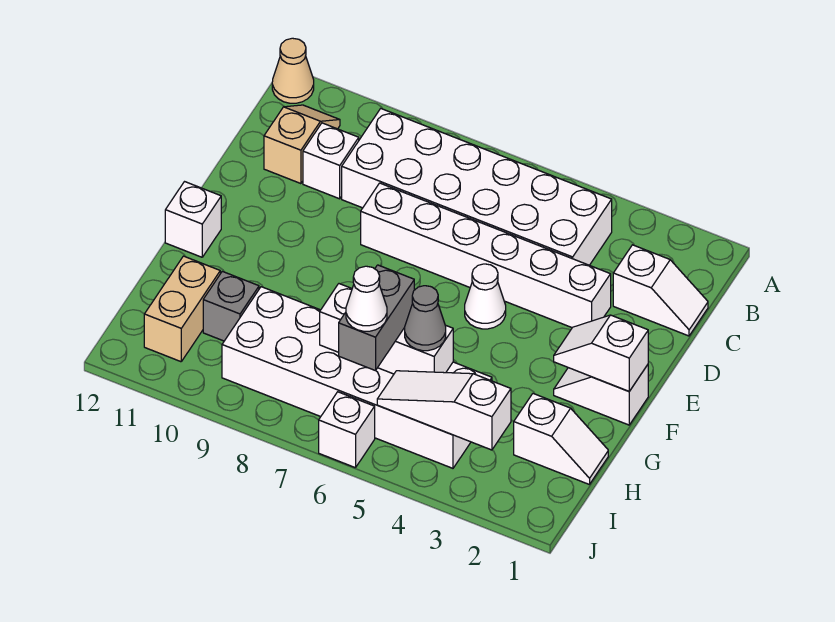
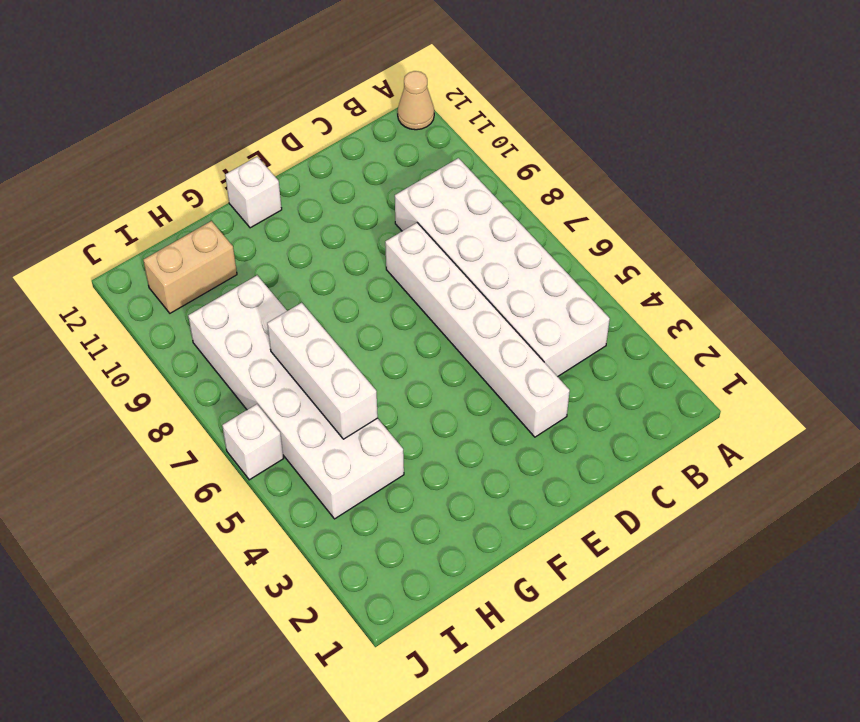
none -> tan 1x2 slope [264,105,340,184]
none -> white 1x2 slope [613,245,708,336]
none -> white 1x1 brick [303,123,359,199]

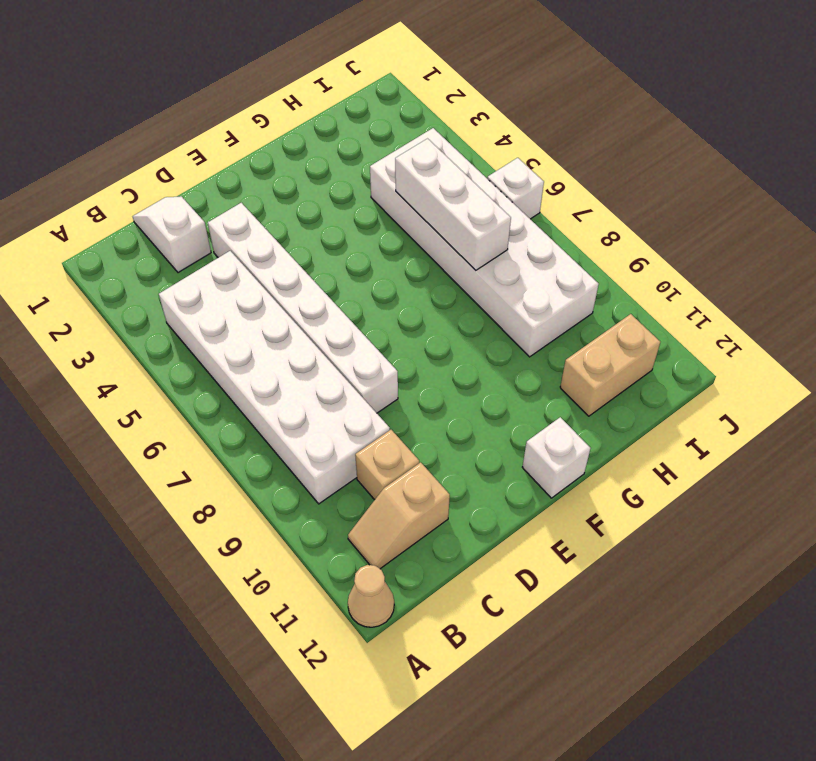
tan 1x1 brick [355,430,419,500] -> white 1x1 brick [303,123,359,199]
none -> white 1x1 cone [465,264,506,329]
none -> white 1x2 slope [554,365,648,425]
none -> white 1x2 slope [514,394,608,485]

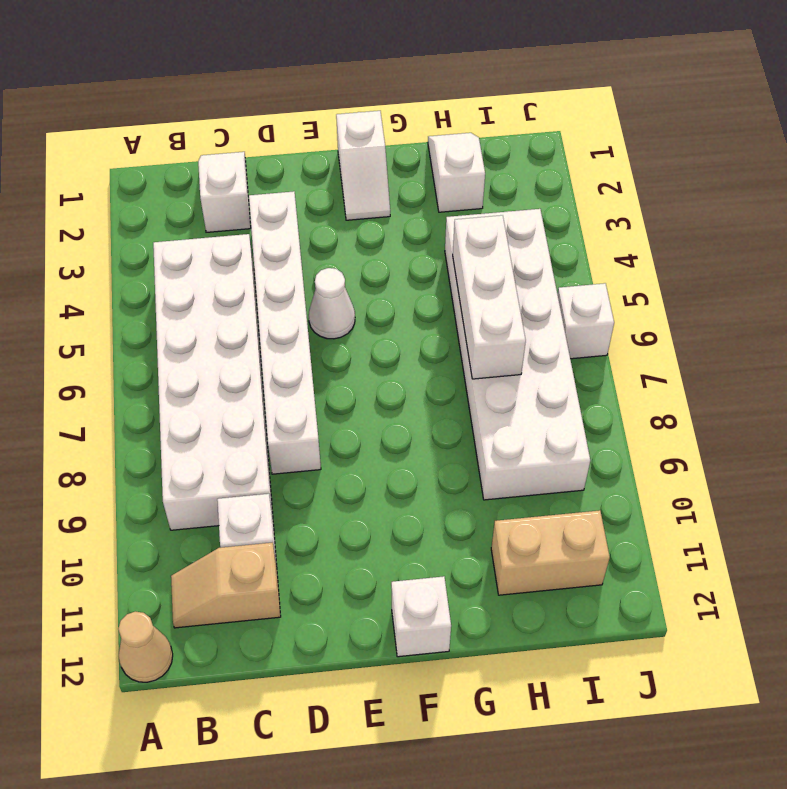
none -> grey 1x1 brick [203,271,259,341]
none -> white 1x2 slope [554,315,648,391]
none -> white 1x3 slope [377,371,511,450]

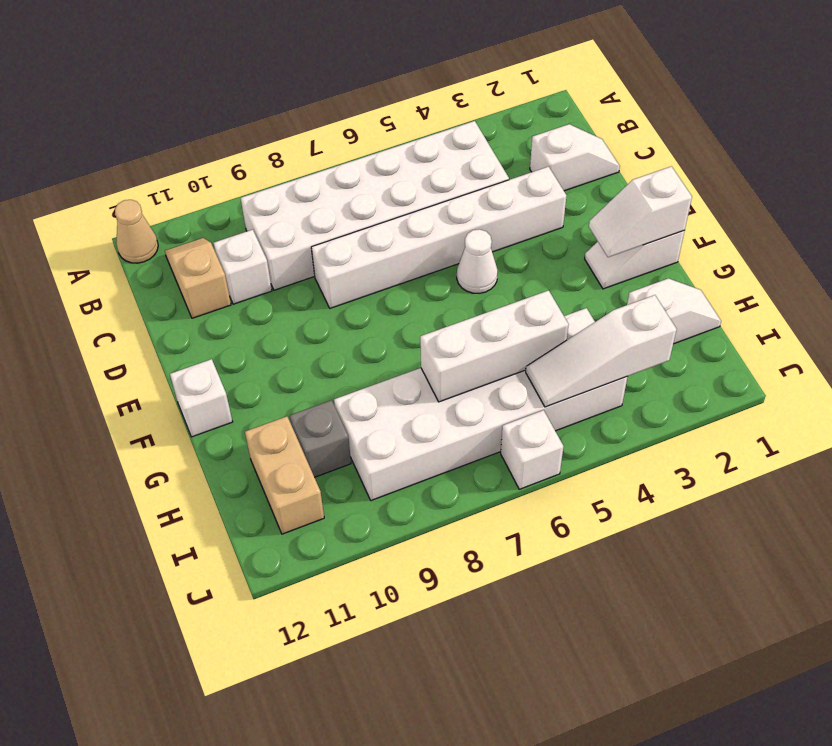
none -> grey 1x1 cone [405,286,446,351]
none -> grey 1x2 brick [339,265,414,371]
none -> white 1x1 cone [346,266,387,331]

